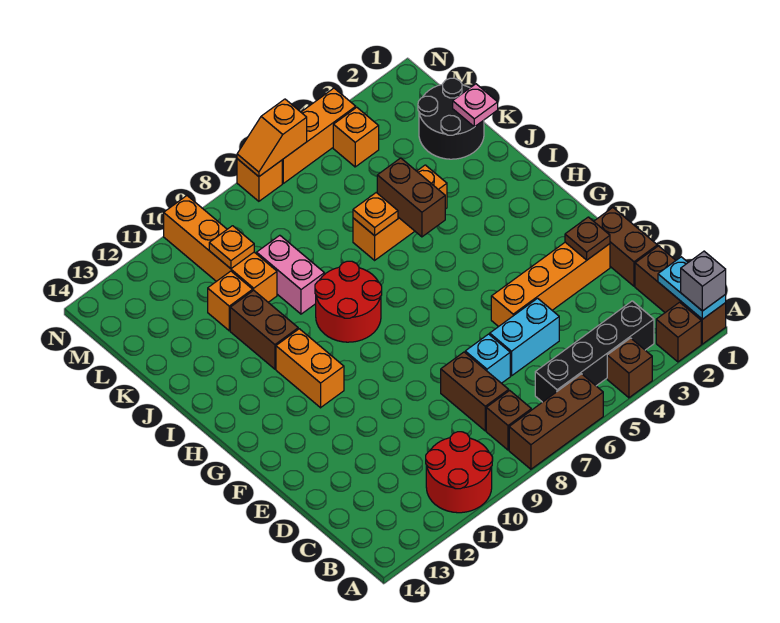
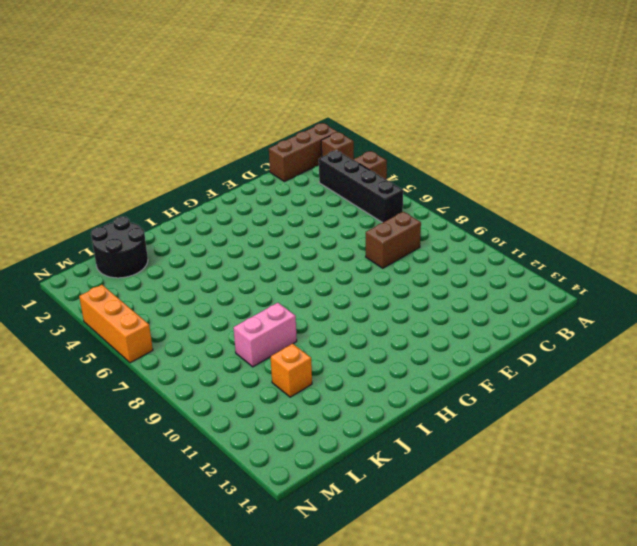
none -> brown 1x3 brick [509,374,603,469]
none -> red 2x2 round brick [426,432,493,513]
none -> brown 1x1 brick [486,390,531,450]
none -> brown 1x2 brick [594,208,657,286]

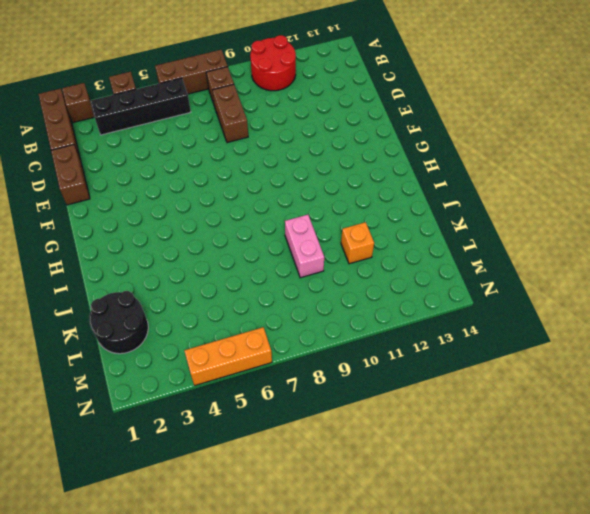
none -> cyan 1x2 brick [490,298,559,376]
none -> cyan 1x1 brick [465,334,510,383]
none -> orange 1x4 brick [491,242,610,327]
none -> orange 1x2 brick [276,329,344,408]

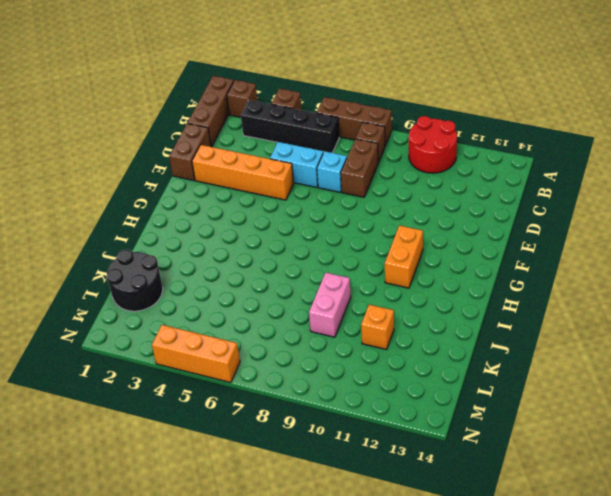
none -> red 2x2 round brick [315,261,382,342]
none -> brown 1x2 brick [230,290,298,369]
none -> orange 1x3 brick [353,165,447,260]
none -> orange 1x4 brick [164,196,277,302]

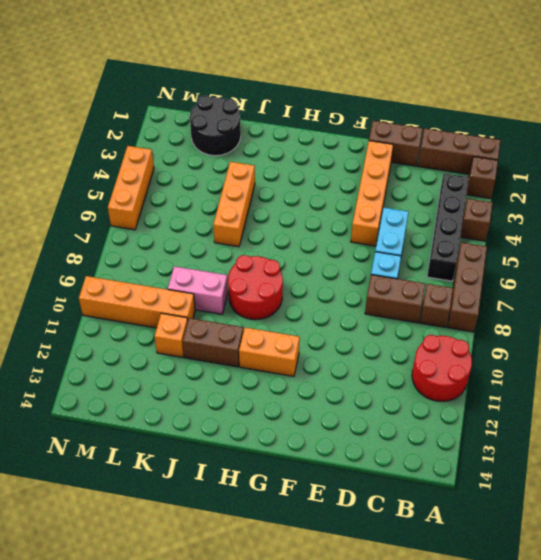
none -> orange 1x1 brick [333,107,379,167]
none -> orange 1x1 brick [237,159,282,201]
none -> cyan 1x2 plate [658,257,726,319]
none -> brown 1x1 plate [565,217,610,260]

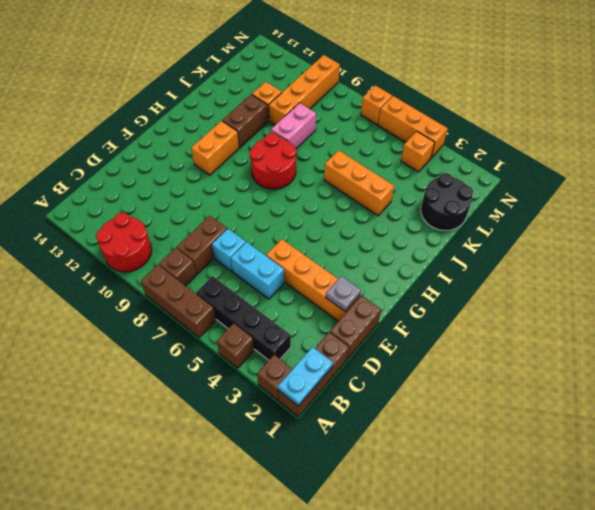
grey 1x1 plate [326,276,361,311] -> brown 1x1 plate [565,217,610,260]
none -> brown 1x2 brick [377,158,445,237]
none -> orange 1x1 plate [353,193,398,236]
none -> pink 1x1 plate [453,84,498,127]
none -> orange 1x1 plate [209,226,254,269]

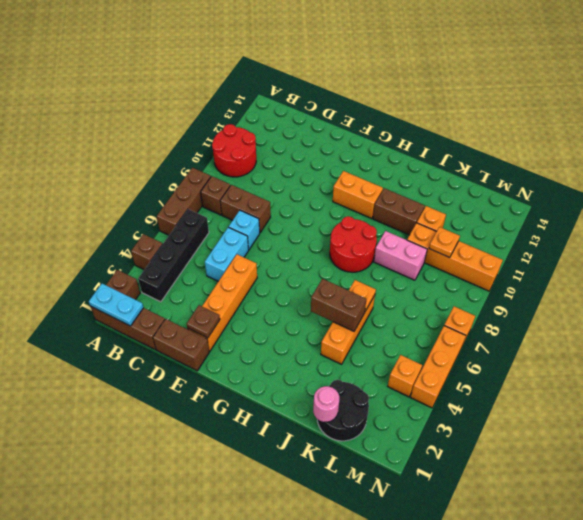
pink 1x1 round brick [313,386,339,422] -> pink 1x1 plate [453,84,498,127]
none -> orange 1x2 slope [237,99,307,176]
none -> grey 1x1 brick [681,251,726,311]

